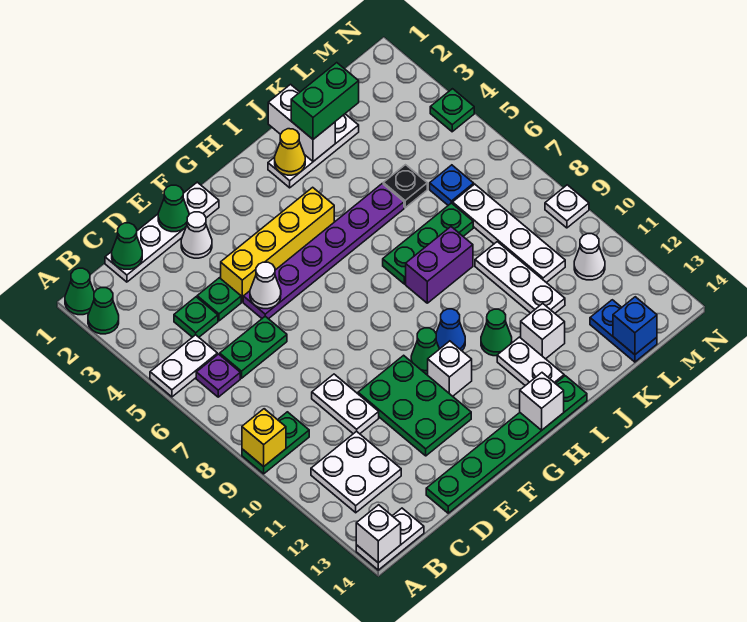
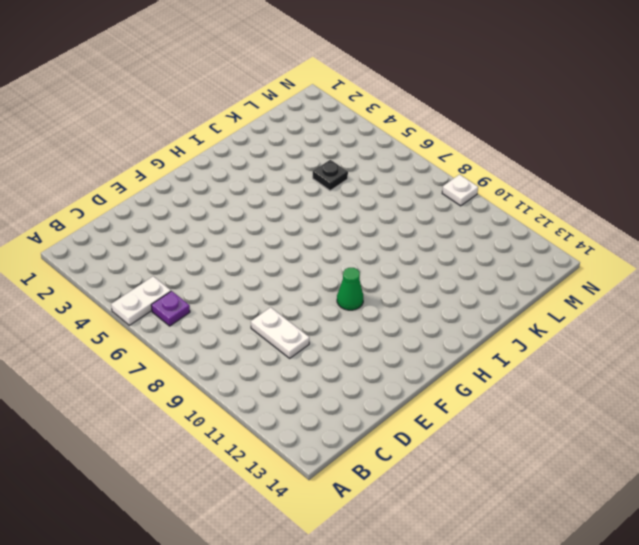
none -> green 1x1 cone [65,268,94,315]
none -> green 1x1 cone [88,288,119,334]
none -> green 1x2 plate [242,412,309,474]
none -> white 1x2 plate [356,508,424,570]

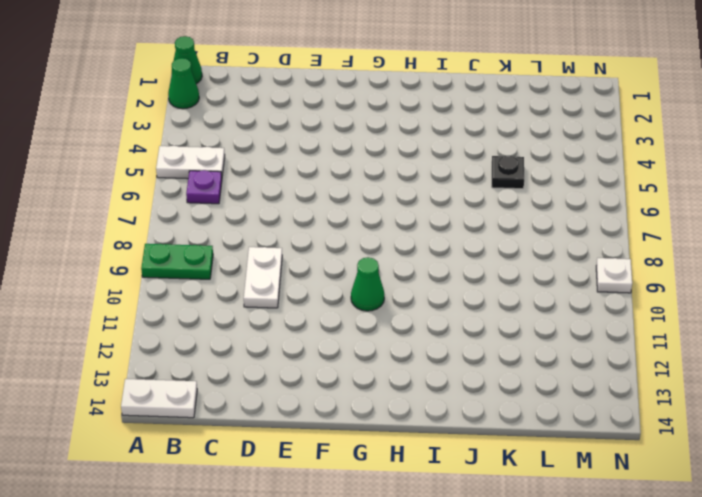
none -> white 2x2 plate [311,431,401,513]
none -> white 1x4 plate [105,182,219,282]
none -> green 1x1 plate [174,297,218,337]
none -> green 1x2 plate [220,316,287,378]

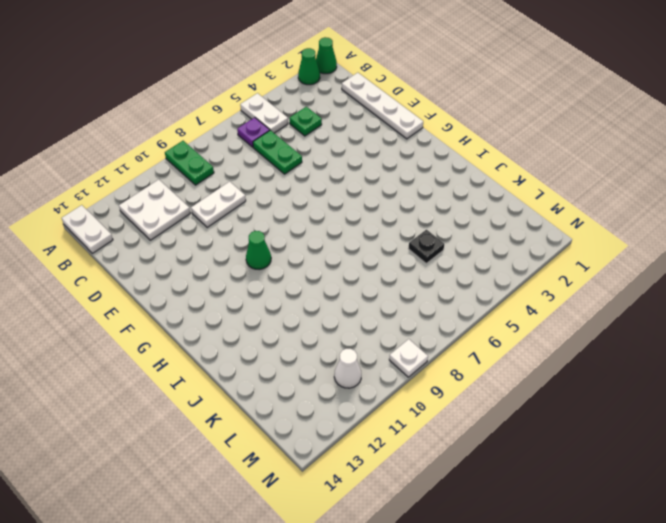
none -> green 1x1 plate [197,278,241,321]
none -> green 1x6 plate [426,376,587,513]
none -> white 1x1 cone [181,212,212,258]
none -> yellow 1x4 brick [221,187,334,302]

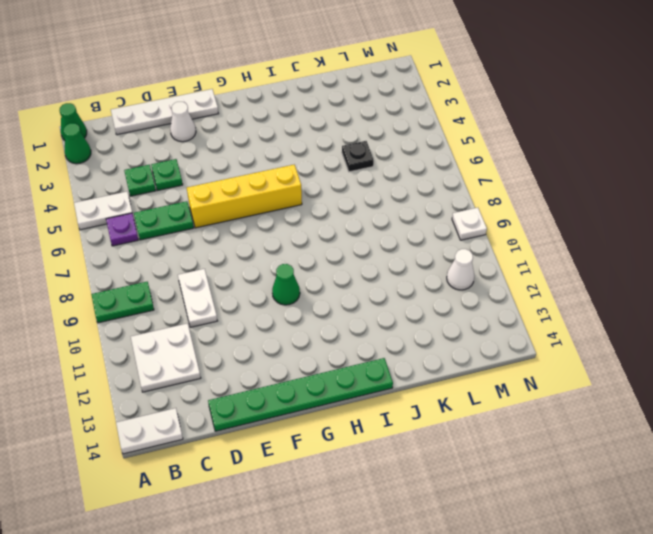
yellow 1x4 brick [187,165,302,228] -> yellow 1x4 brick moved to [221,187,334,302]
none -> purple 1x6 plate [243,184,404,319]
none -> green 2x3 plate [358,355,471,456]
none -> white 1x1 brick [428,341,472,396]
none -> blue 1x1 cone [436,309,465,351]

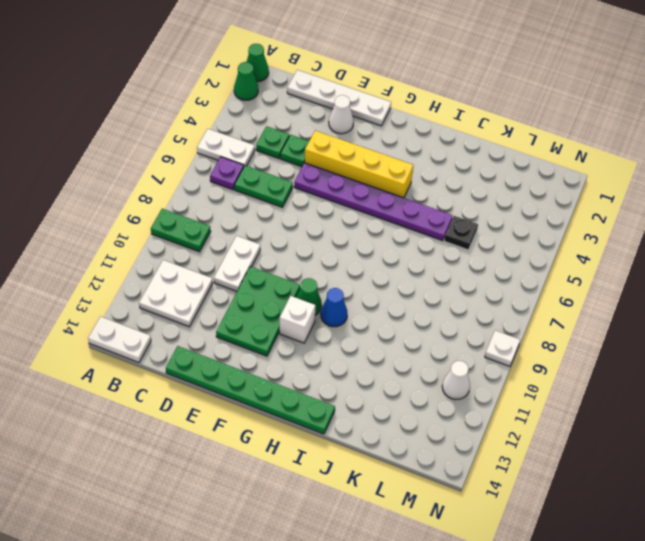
none -> white 1x3 plate [268,114,359,188]
none -> green 1x3 plate [383,203,473,284]
none -> purple 1x2 brick [406,227,473,303]
none -> green 1x1 cone [481,309,512,356]

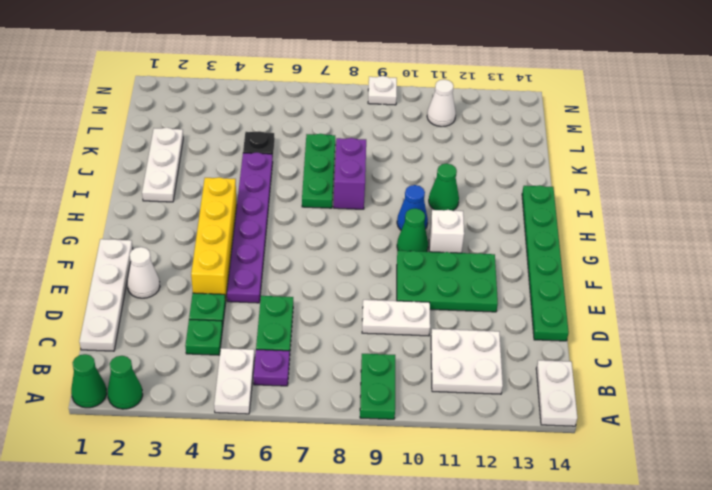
none -> white 1x2 plate [497,337,564,386]
none -> white 1x1 brick [521,304,565,359]
none -> white 1x3 plate [475,242,565,313]
none -> blue 1x1 plate [430,165,474,205]

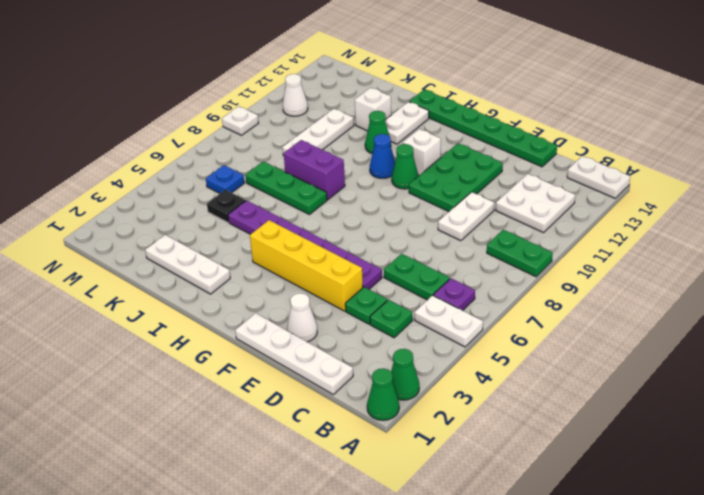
none -> white 1x4 plate [453,184,565,283]
none -> blue 1x2 plate [590,300,657,362]
none -> green 1x1 plate [430,89,474,132]
none -> yellow 1x1 brick [242,409,286,467]

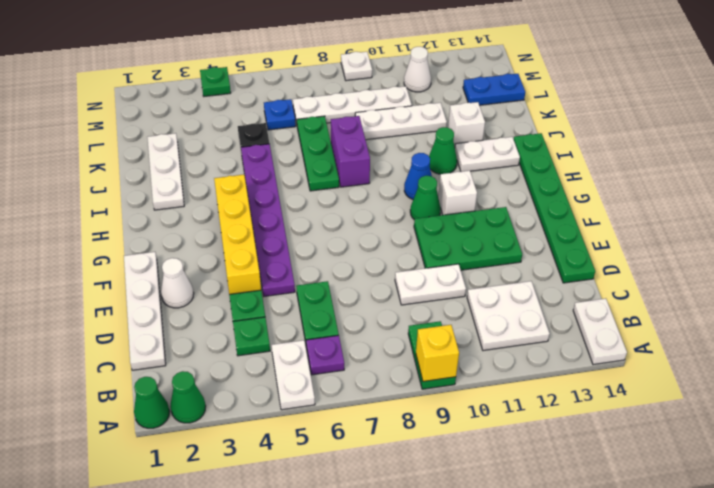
none -> white 1x1 brick [356,505,401,563]
none -> green 1x1 cone [112,223,142,269]
none -> green 1x1 cone [158,185,189,232]
none -> white 1x1 cone [250,262,281,309]

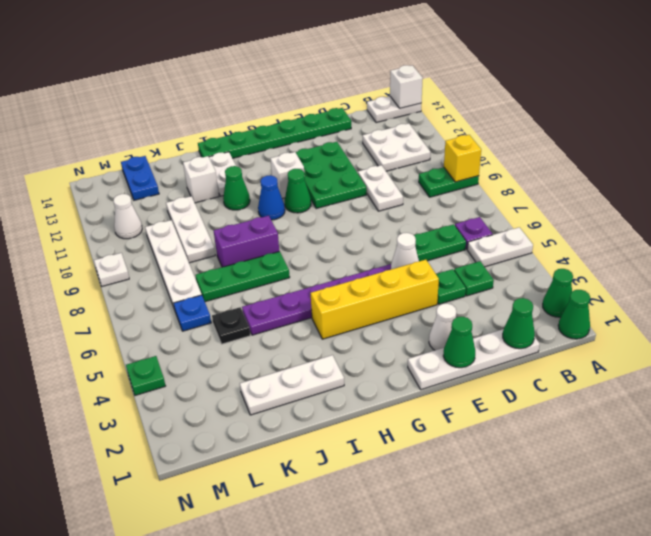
none -> white 1x1 brick [520,373,564,430]
none -> yellow 1x1 cone [275,129,305,175]
none -> white 1x2 brick [268,84,335,161]
none -> blue 1x1 brick [613,297,657,355]

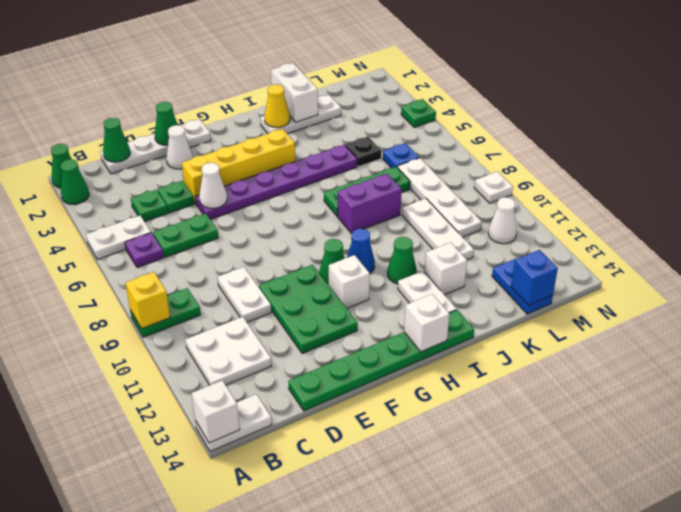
none -> green 1x2 brick [291,63,359,139]

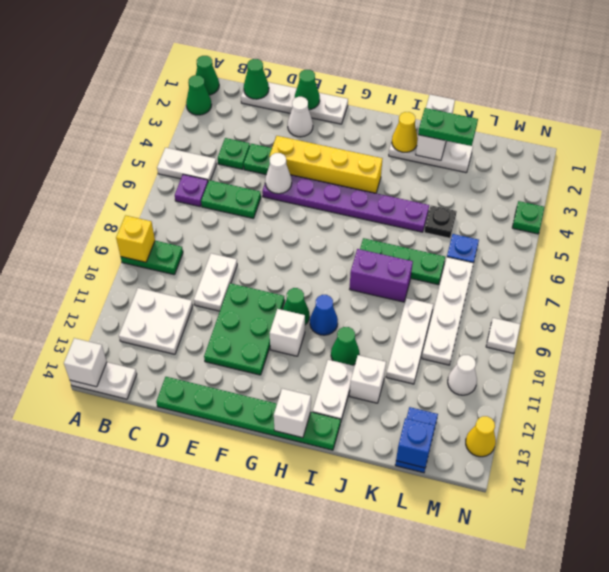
green 1x2 plate [418,108,478,146] -> green 1x2 brick [291,63,359,139]
yellow 1x1 cone [466,416,496,457] -> none

